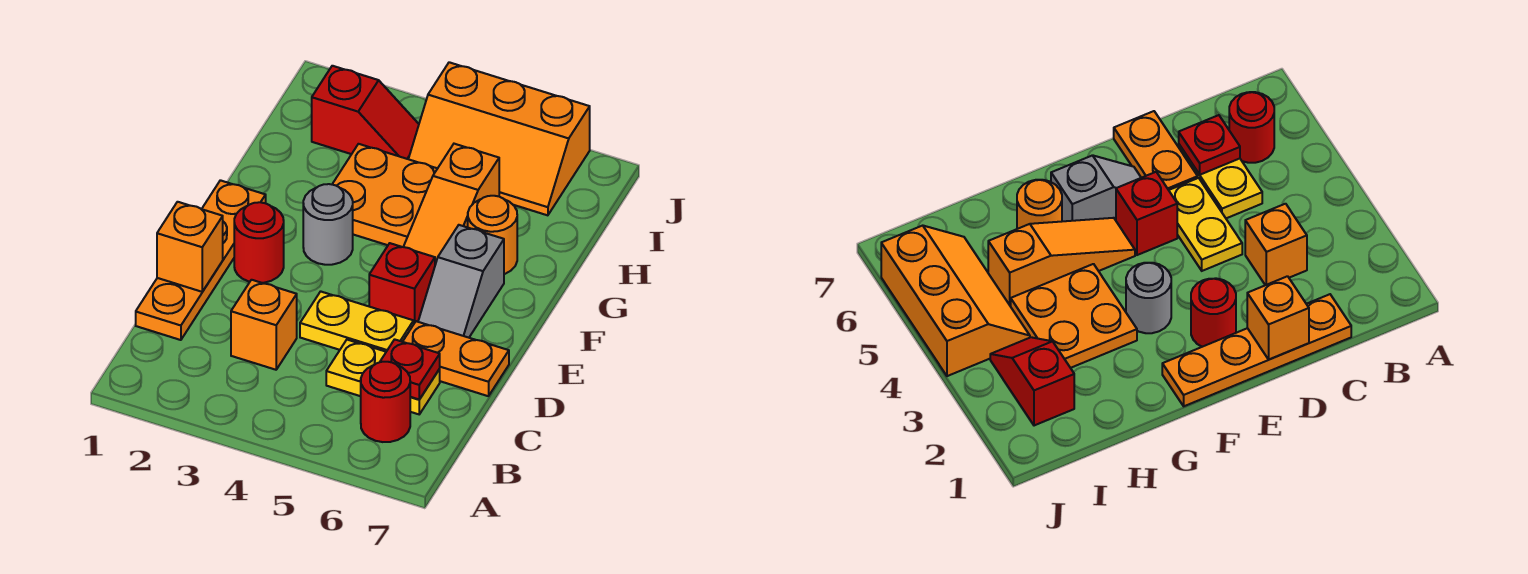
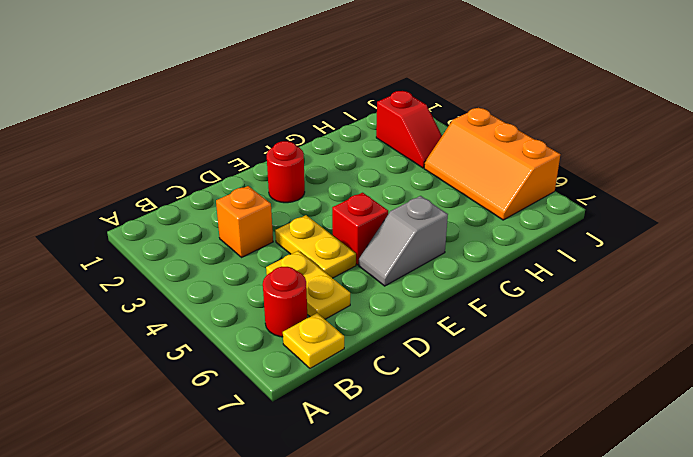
yellow 1x1 plate [283,313,344,368] -> none
none -> orange 1x4 plate [136,180,266,340]
none -> orange 1x2 plate [403,321,509,396]
none -> grey 1x1 round brick [303,184,353,265]

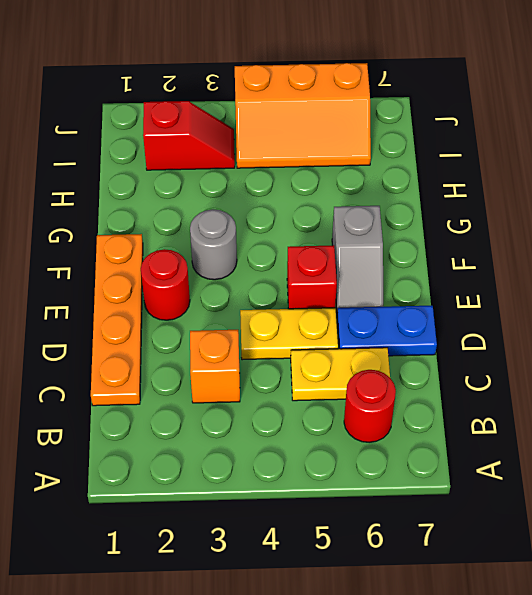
blue 1x2 plate [337,306,437,356] -> orange 1x2 plate [403,321,509,396]
none -> orange 1x3 slope [404,144,499,265]
none -> orange 2x2 plate [332,144,438,247]
none -> orange 1x1 round brick [468,196,517,274]

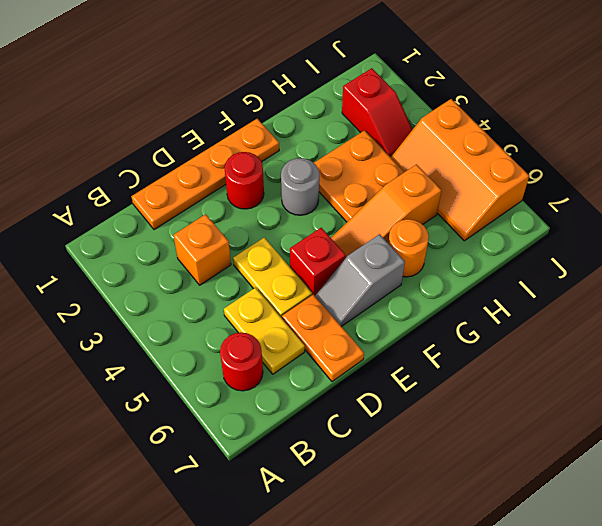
none -> red 1x1 plate [380,339,440,399]
none -> orange 1x1 brick [157,202,223,292]

